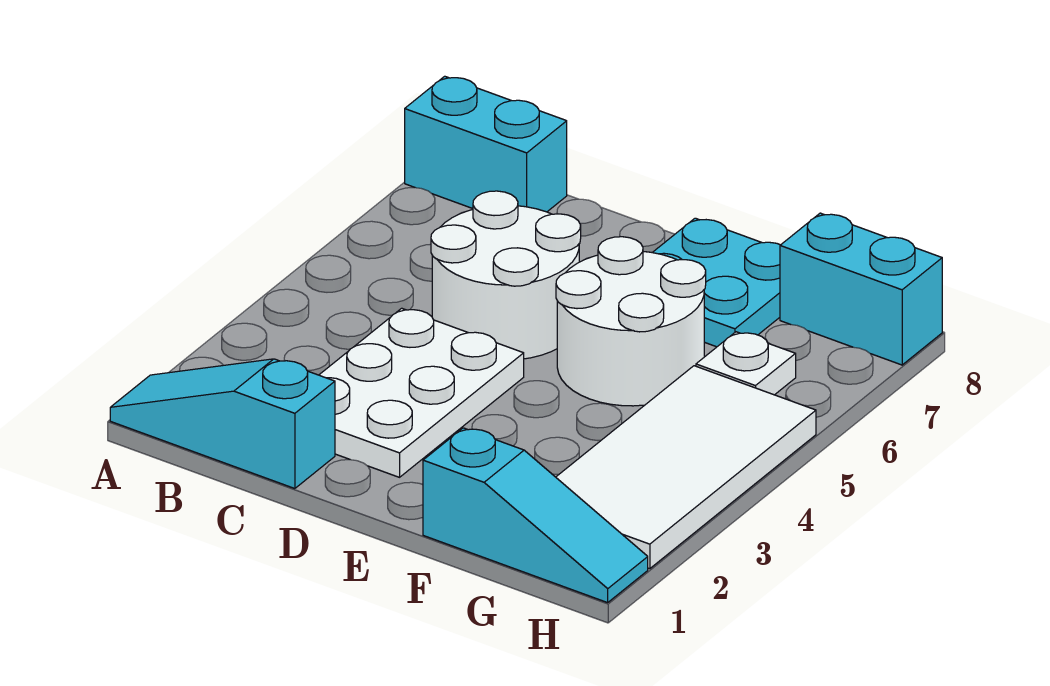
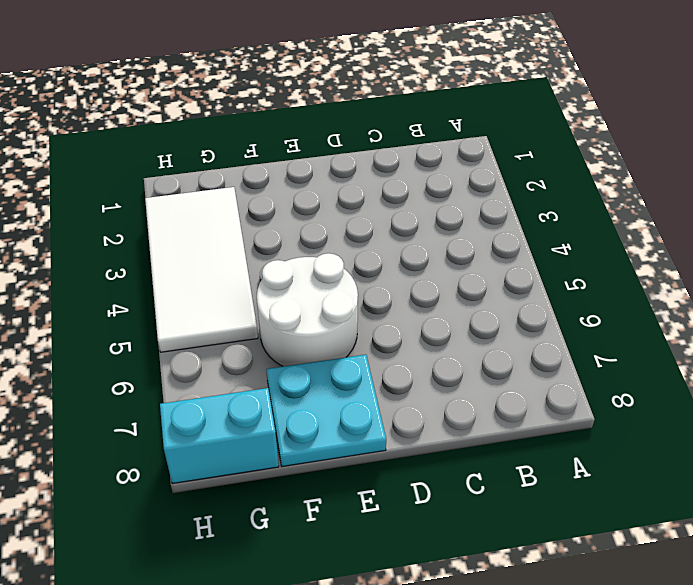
none -> cyan 1x3 slope [110,359,335,489]
none -> cyan 1x2 brick [405,76,567,212]

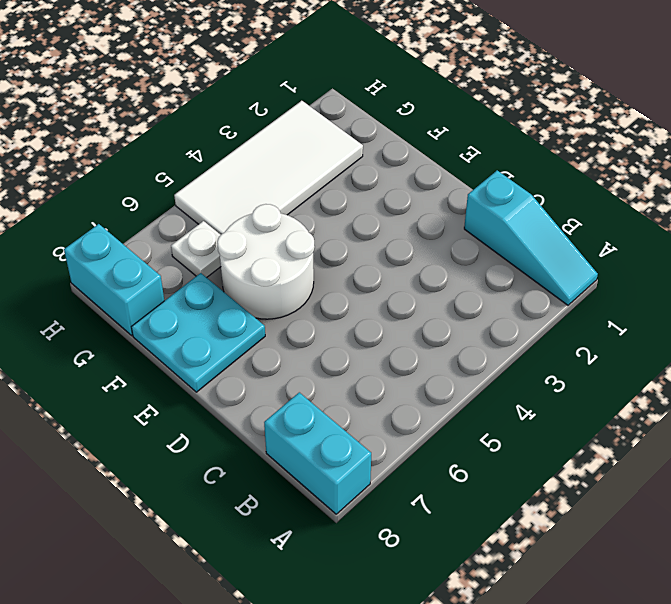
none -> white 2x3 plate [319,308,524,477]
none -> white 2x2 round brick [431,191,581,359]

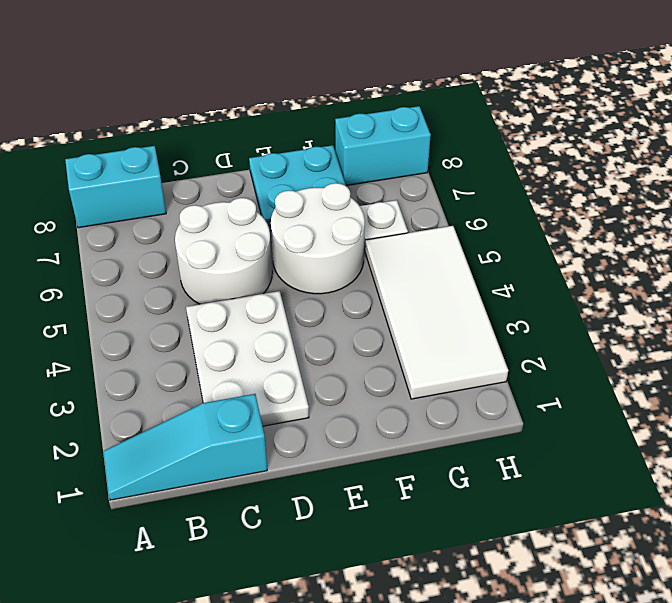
none -> cyan 1x3 slope [423,428,648,603]

